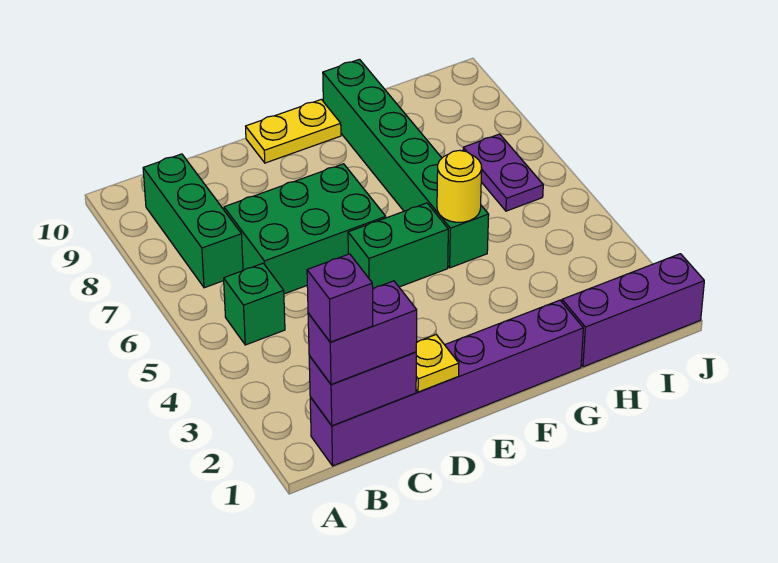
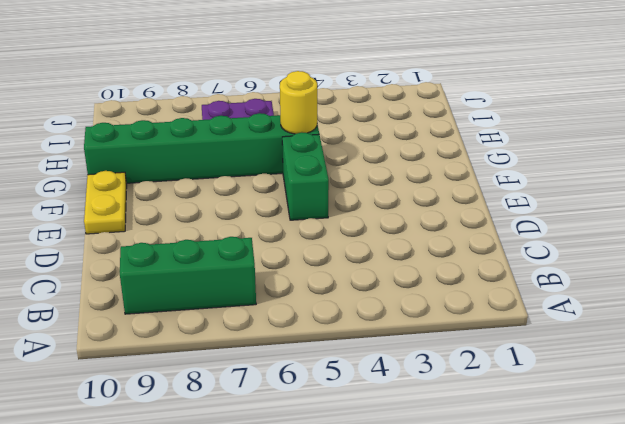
none -> purple 1x6 brick [310,300,583,466]
none -> green 1x1 brick [224,263,285,345]
none -> green 2x3 brick [224,164,386,294]

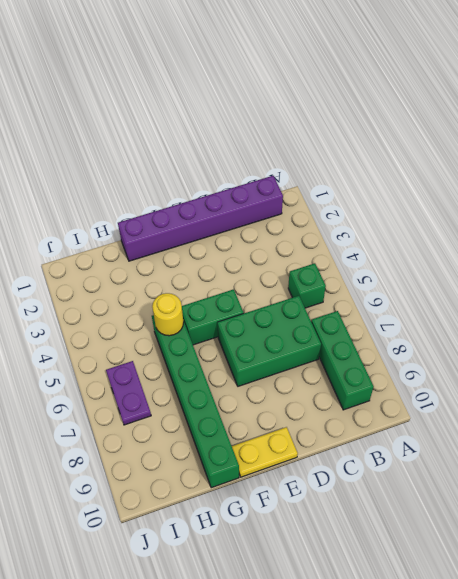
none -> purple 1x3 brick [562,254,704,367]
none -> purple 1x2 brick [309,352,416,426]
none -> yellow 1x1 plate [416,335,459,392]

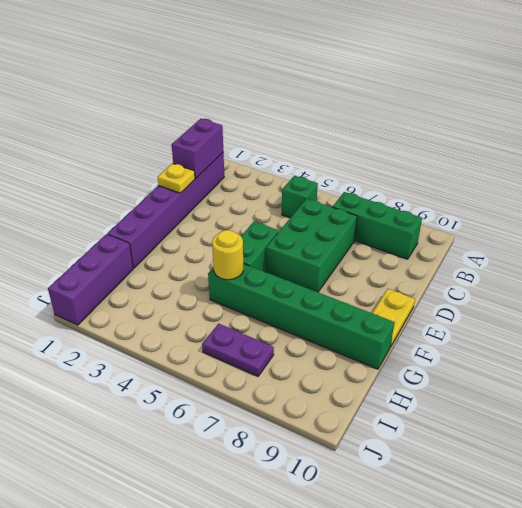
none -> purple 1x2 brick [308,281,417,384]
none -> purple 1x1 brick [307,254,373,342]

